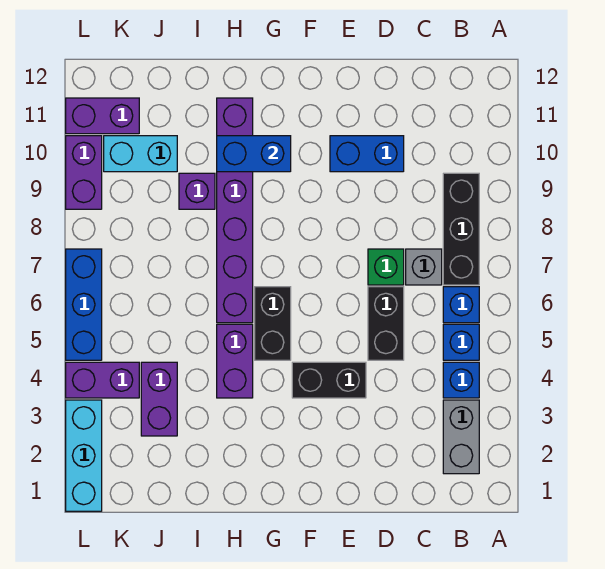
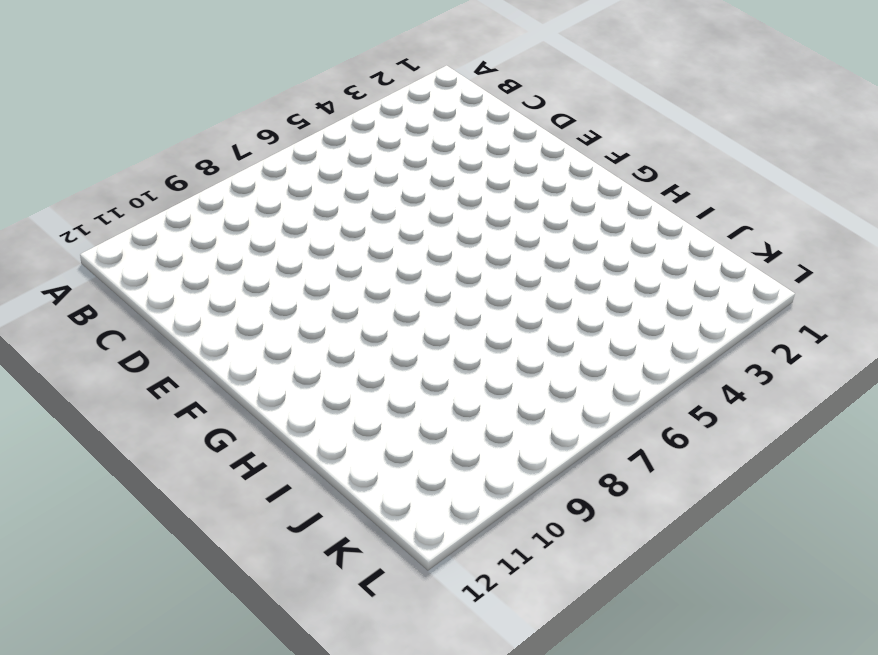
none -> grey 1x2 brick [443,400,479,474]
none -> blue 1x1 brick [443,362,479,398]
none -> blue 1x1 brick [443,324,479,360]

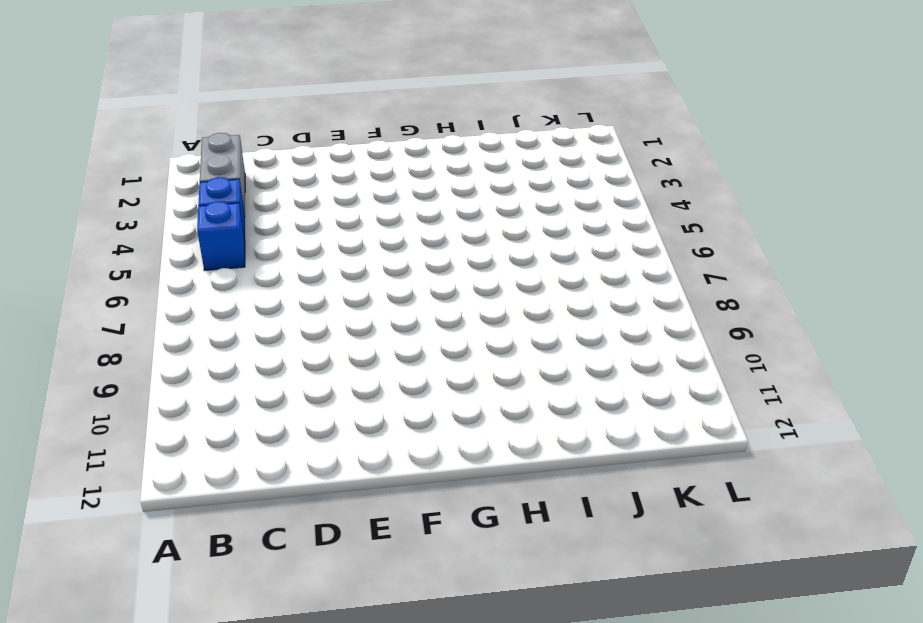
none -> blue 1x1 brick [443,287,479,323]
none -> black 1x3 brick [443,173,479,285]
none -> grey 1x1 brick [406,249,442,285]

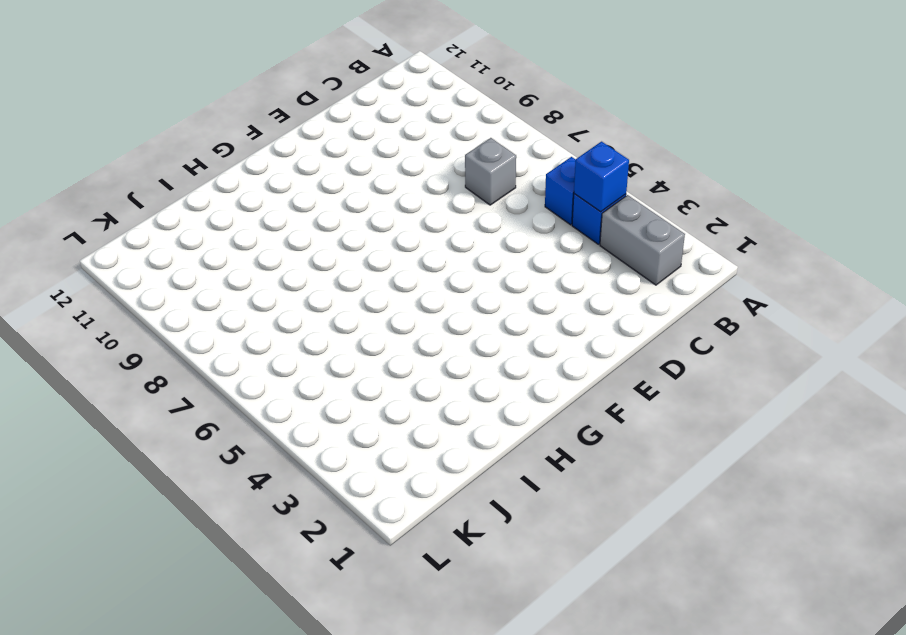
blue 1x1 brick [574,142,629,212] -> blue 1x1 brick moved to [443,287,479,323]
none -> black 1x3 brick [443,173,479,285]
none -> black 1x2 brick [368,287,404,360]
none -> green 1x1 brick [368,249,404,285]

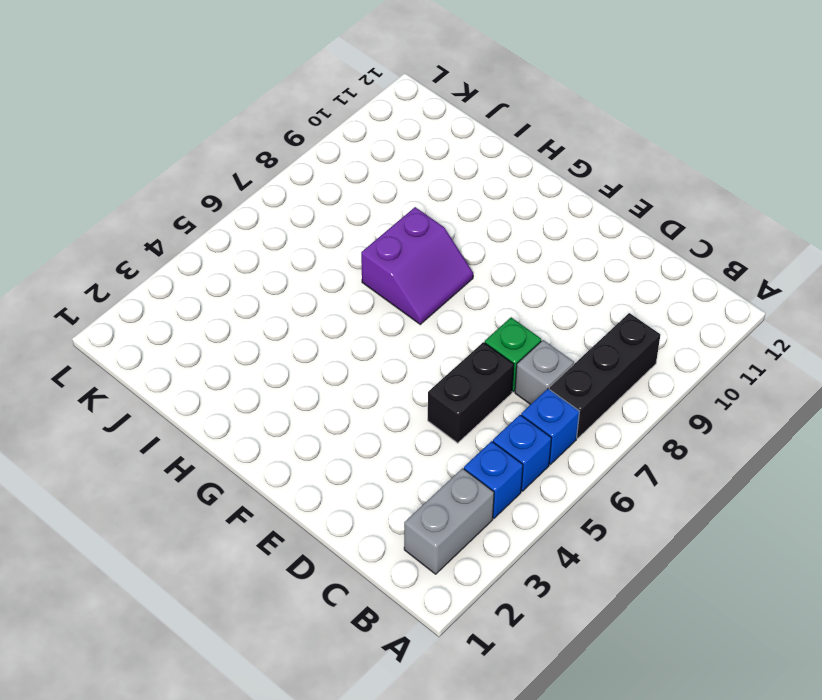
purple 2x2 slope [361,207,473,324] -> purple 1x6 brick [217,98,253,323]
none -> blue 1x2 brick [330,136,404,172]
none -> black 1x2 brick [292,362,366,398]
none -> black 1x2 brick [255,287,291,360]

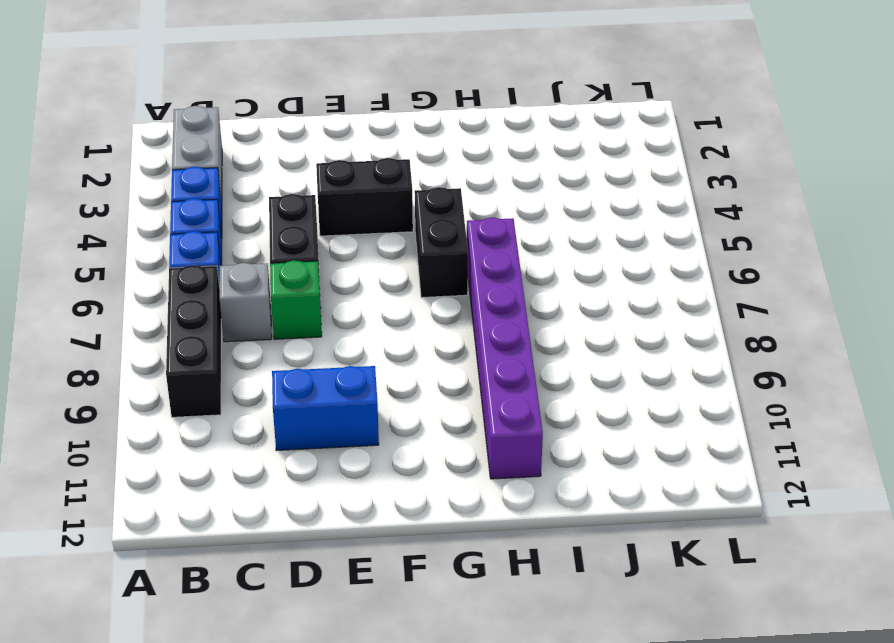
none -> purple 1x2 brick [217,324,253,398]
none -> purple 1x1 brick [179,173,215,209]
none -> purple 1x2 brick [141,362,177,436]

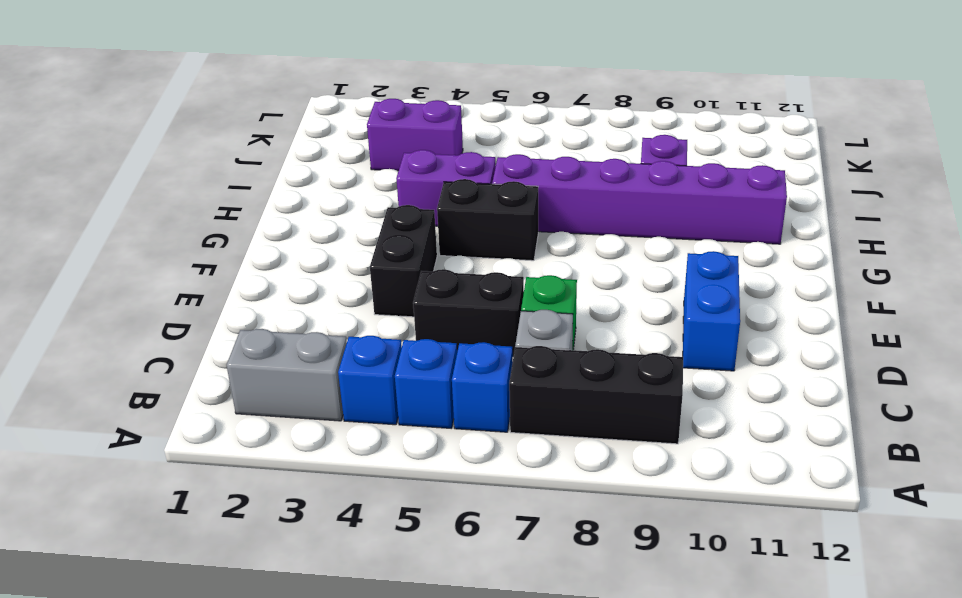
none -> cyan 1x2 brick [104,136,177,172]
none -> purple 1x2 brick [66,362,139,398]
none -> purple 1x2 brick [66,98,139,134]

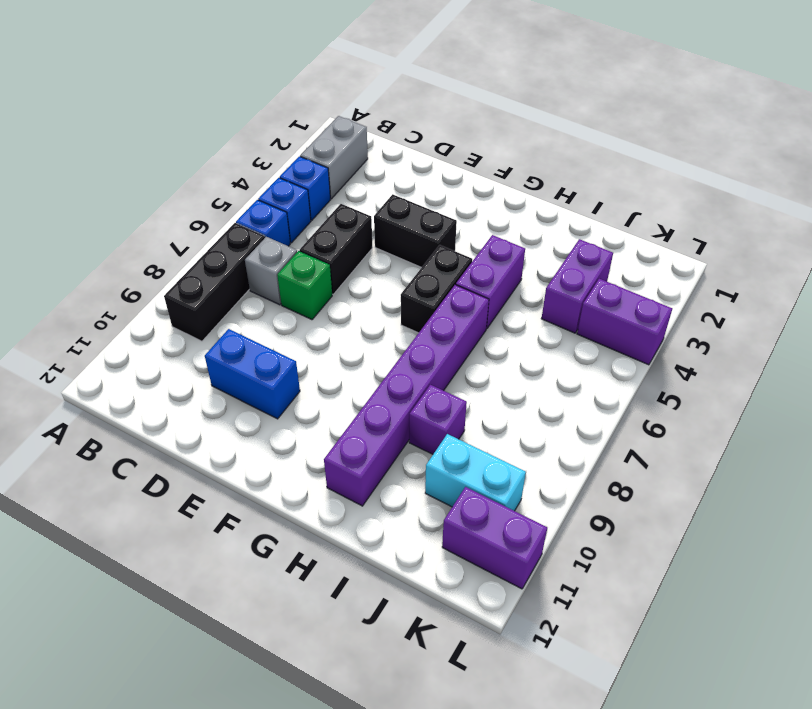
none -> cyan 1x3 brick [66,400,102,511]
none -> blue 1x3 brick [66,249,102,360]
none -> purple 1x2 brick [66,136,102,209]

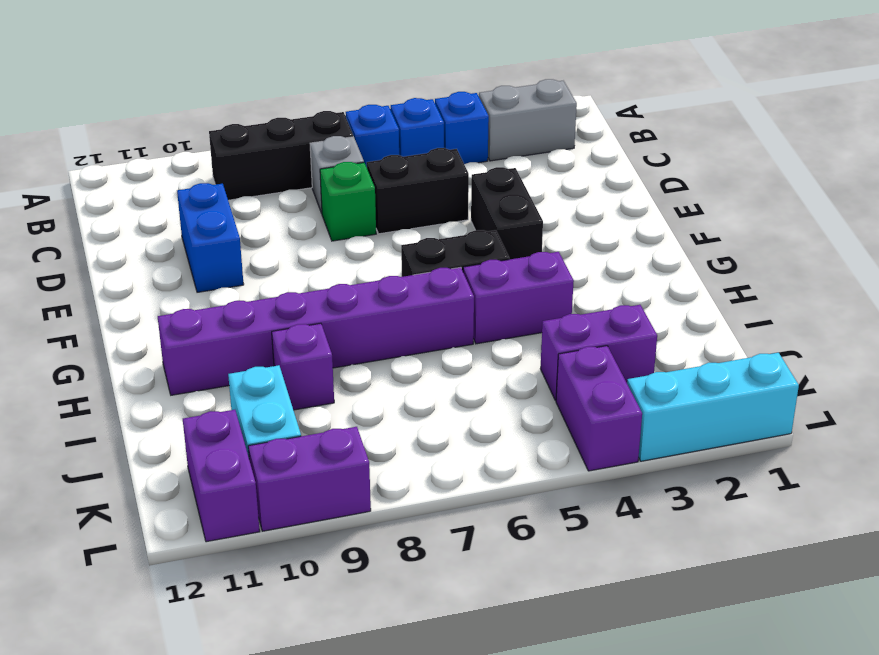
none -> blue 1x3 brick [66,249,102,360]
none -> blue 1x2 brick [217,136,291,172]

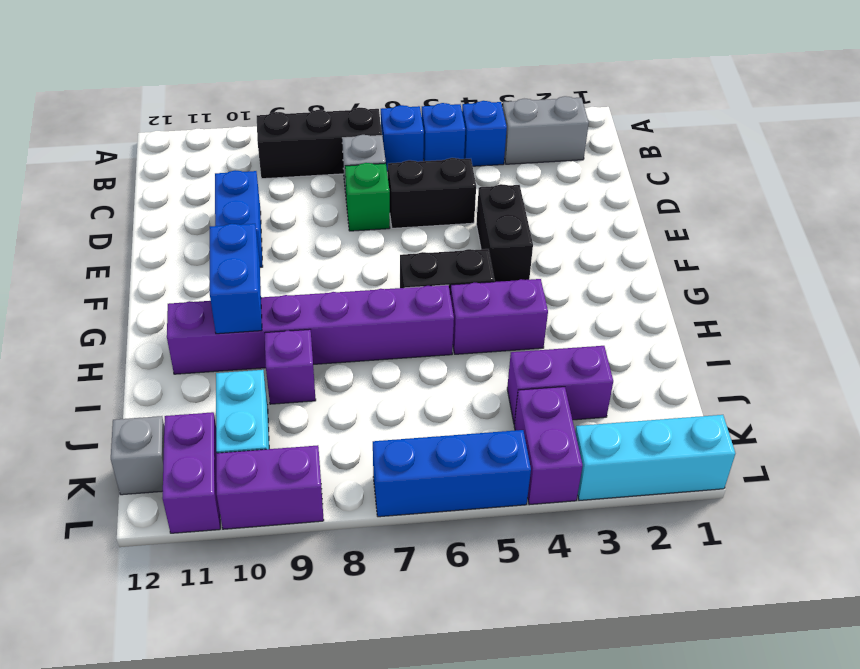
grey 1x1 brick [111,416,164,495] -> none

